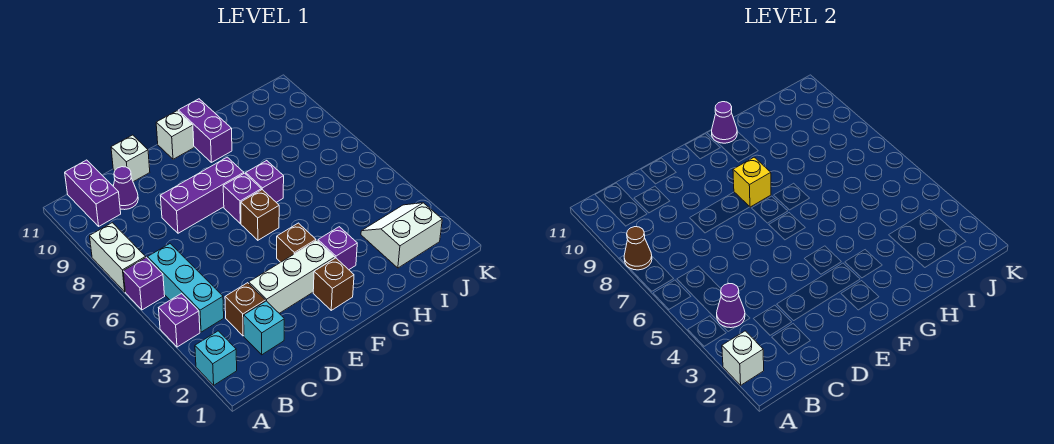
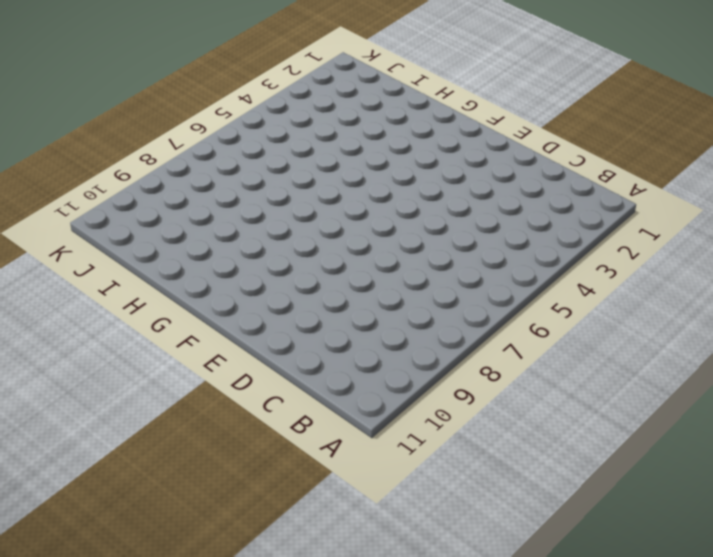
none -> cyan 1x1 brick [195,331,237,385]
none -> purple 1x1 brick [159,294,200,347]
none -> purple 1x1 brick [123,257,165,310]

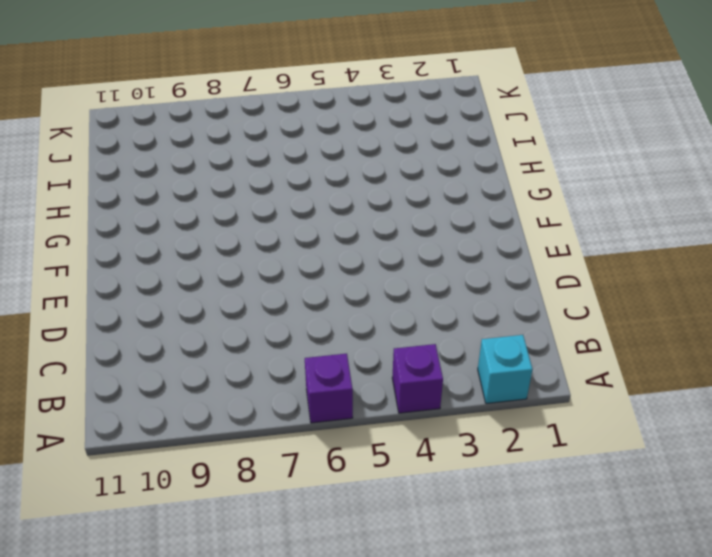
none -> white 1x2 brick [90,223,146,292]
none -> cyan 1x3 brick [148,244,224,332]
none -> purple 1x2 brick [65,160,121,226]

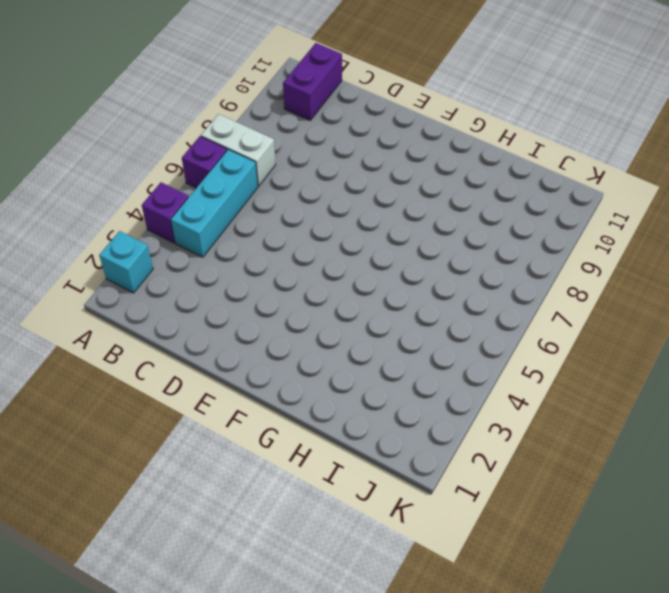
white 1x2 brick [201,114,276,186] -> white 1x2 brick turned to [90,223,146,292]
none -> cyan 1x1 brick [244,301,284,355]
none -> brown 1x1 brick [225,283,265,336]
none -> purple 1x1 cone [113,167,138,210]

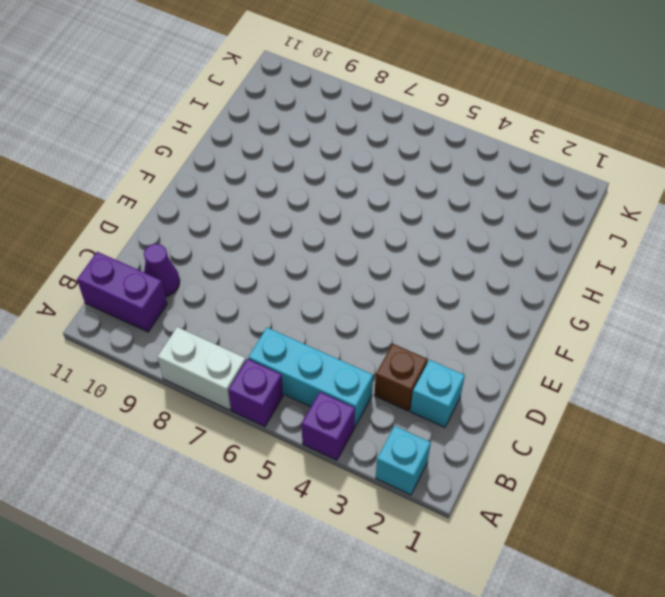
none -> white 1x3 brick [249,241,335,313]
none -> purple 1x3 brick [160,157,244,233]
none -> white 1x1 brick [111,135,150,182]

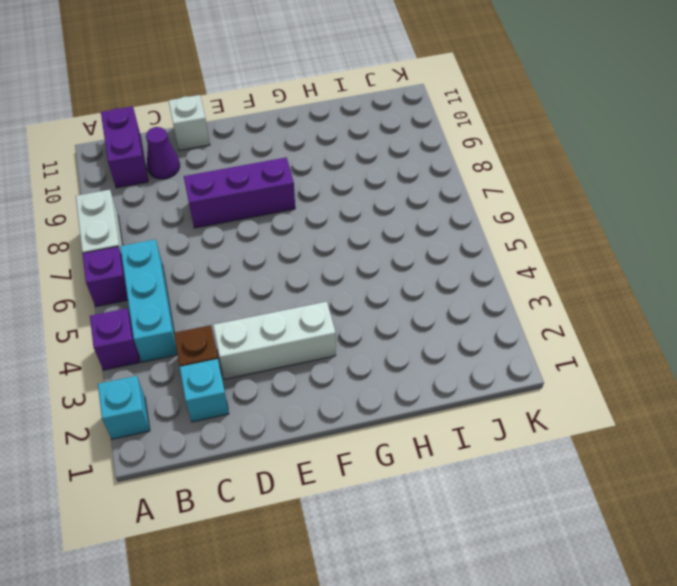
none -> brown 1x1 brick [313,258,354,310]
none -> brown 1x1 brick [277,223,316,262]
none -> brown 1x1 brick [241,190,279,240]

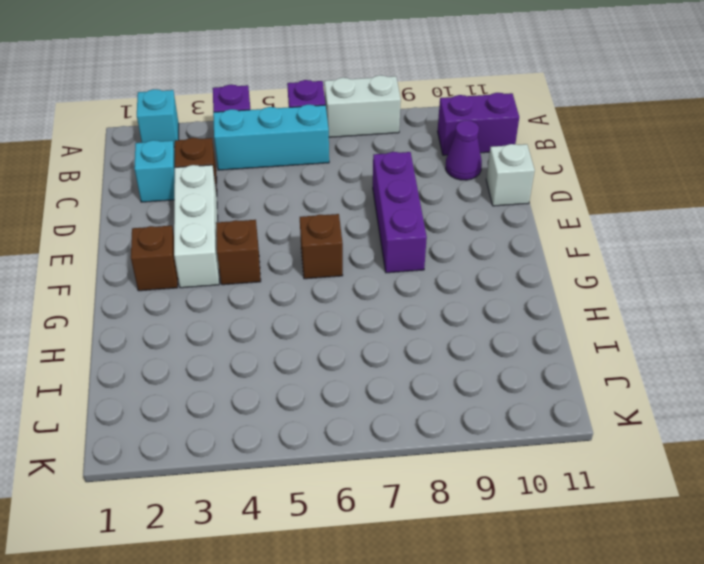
none -> purple 1x1 brick [223,173,261,223]
none -> white 1x1 brick [156,111,194,159]
none -> purple 1x1 brick [318,227,357,270]

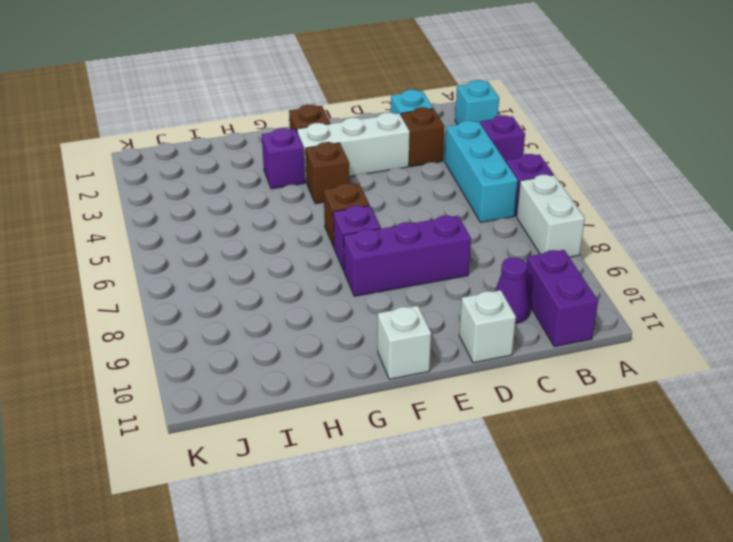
none -> purple 1x1 brick [246,161,284,202]
none -> purple 1x2 brick [178,99,232,162]
none -> white 2x2 slope [361,203,442,268]

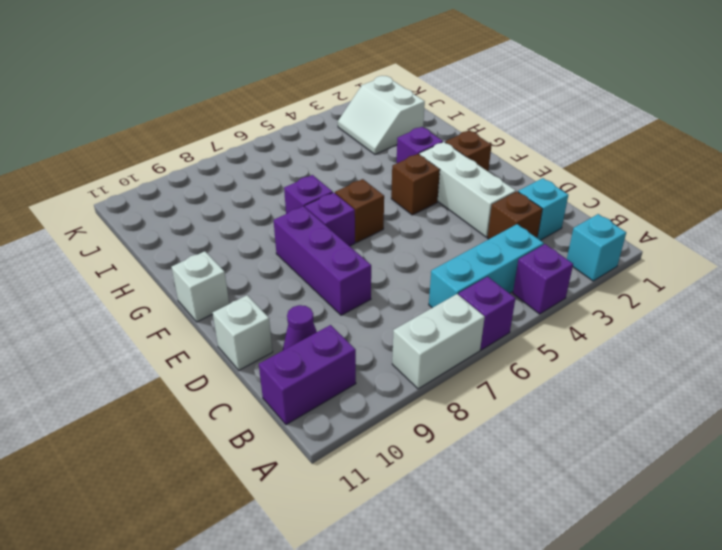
none -> purple 1x2 brick [178,99,232,162]
none -> white 1x1 brick [722,331,764,385]
none -> brown 1x1 cone [624,227,652,270]

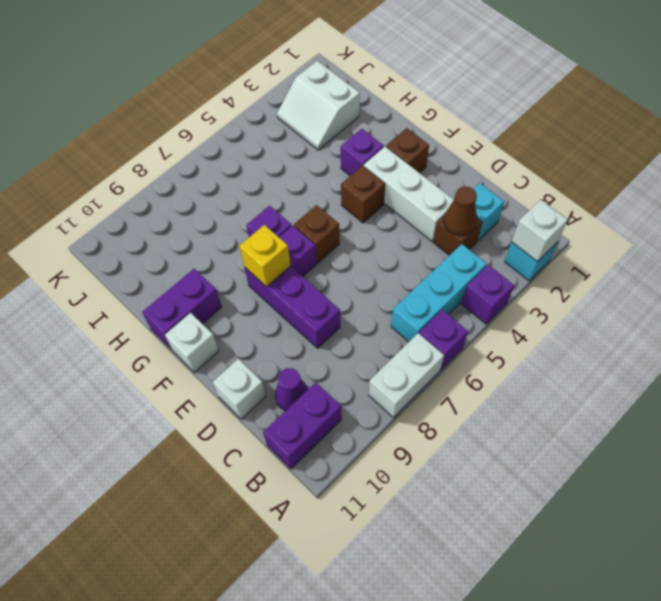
brown 1x1 cone [444,187,477,236] -> brown 1x1 cone moved to [624,227,652,270]
none -> purple 1x1 cone [717,284,745,328]
none -> purple 1x1 cone [712,102,737,143]

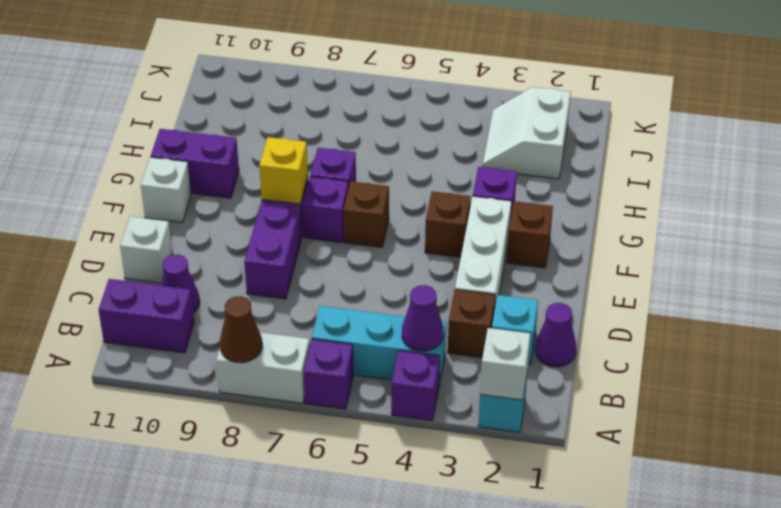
purple 1x1 cone [535,303,576,367] -> purple 1x1 cone moved to [712,102,737,143]

